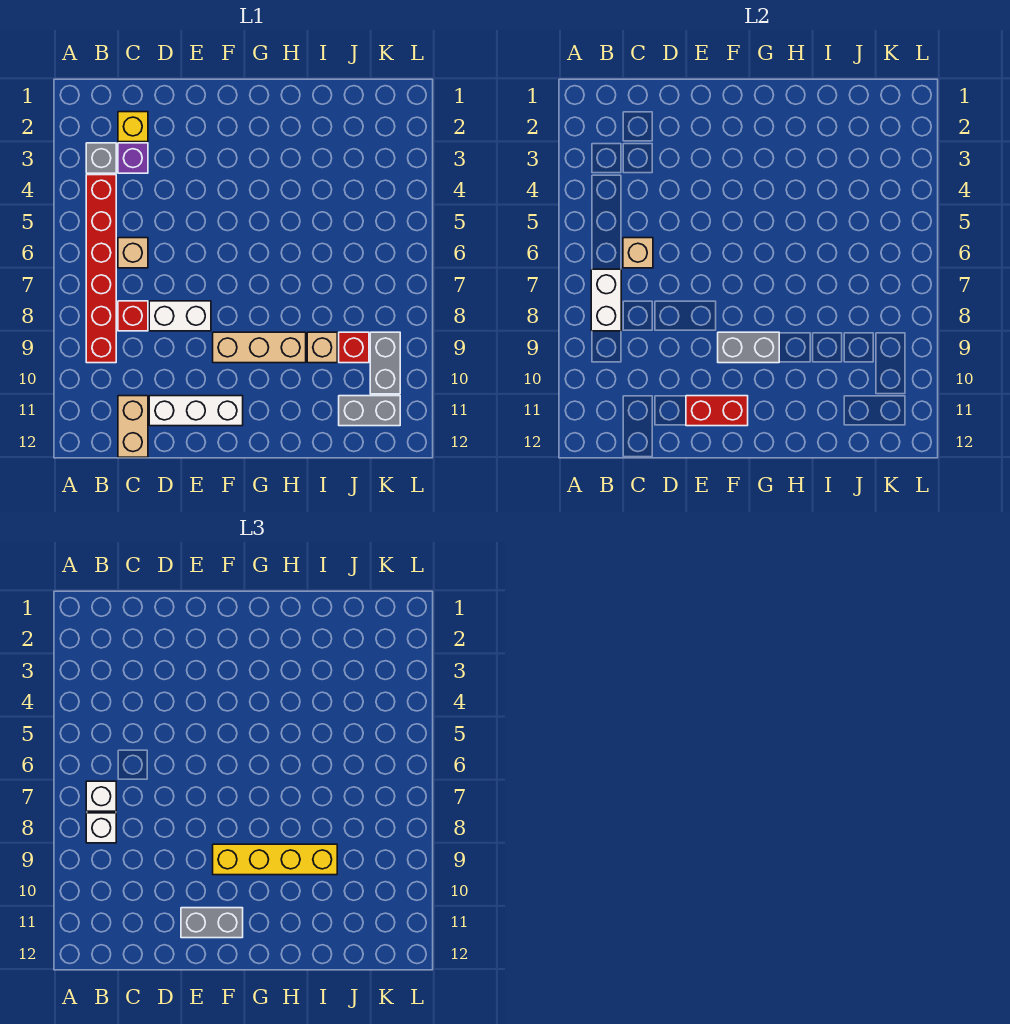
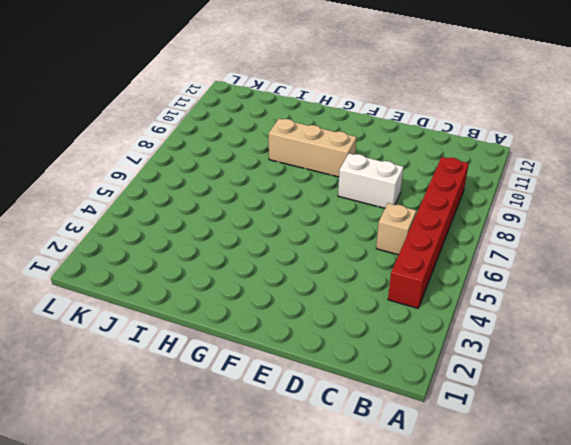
none -> grey 1x1 brick [86,143,116,173]
none -> yellow 1x1 brick [118,112,148,142]
none -> purple 1x1 brick [118,143,148,173]

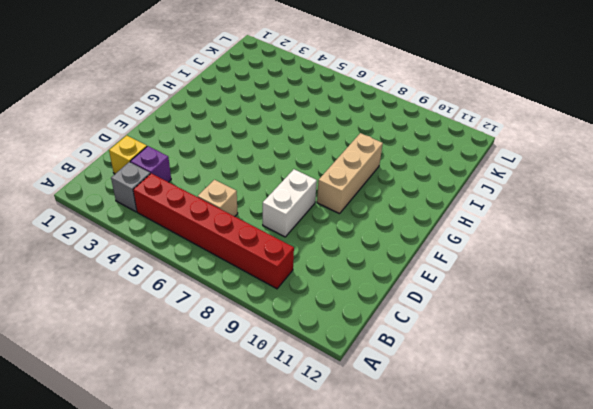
none -> red 1x1 brick [118,301,148,331]
none -> tan 1x2 brick [118,396,148,457]
none -> white 1x3 brick [149,396,243,426]

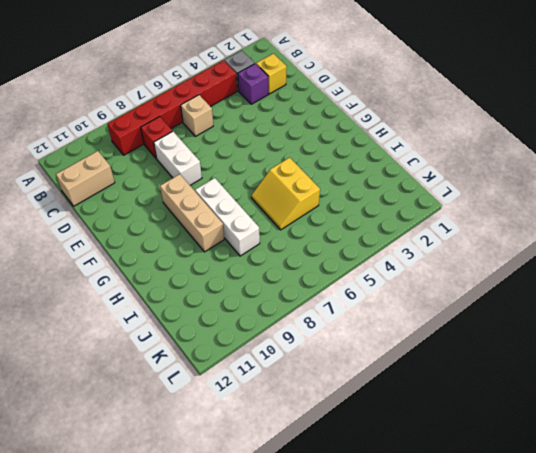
white 1x3 brick [195,178,260,256] -> white 1x3 brick moved to [149,396,243,426]
yellow 2x2 slope [251,158,320,230] -> none
none -> tan 1x1 brick [307,332,337,363]
none -> red 1x1 brick [339,332,369,363]
none -> grey 1x2 brick [339,396,400,426]

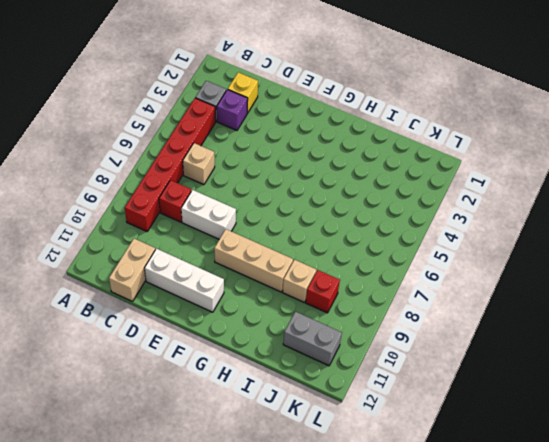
none -> grey 1x2 brick [370,332,400,394]
none -> white 1x2 brick [591,269,621,331]
none -> tan 1x1 brick [623,238,653,268]

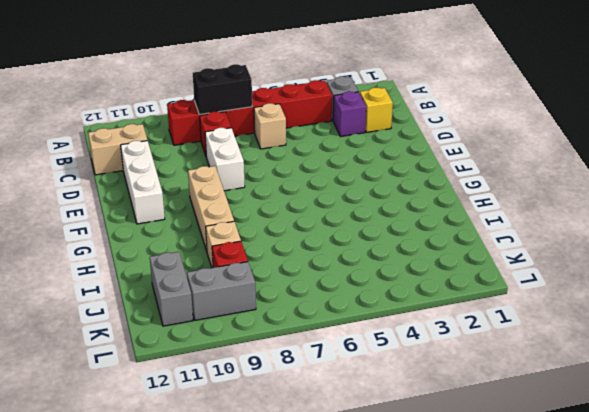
black 1x2 brick [193,64,252,115] -> white 1x2 brick [591,269,621,331]
none -> tan 1x1 brick [623,238,653,268]
none -> red 1x2 brick [686,396,748,426]
none -> grey 1x2 brick [718,332,779,363]

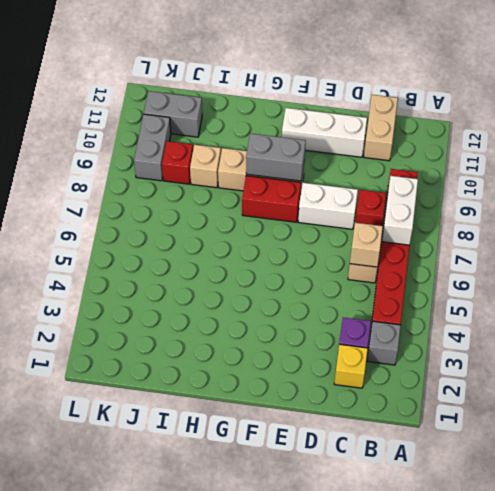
red 1x2 brick [242,176,301,222] -> red 1x2 brick moved to [686,396,748,426]
none -> white 1x1 brick [86,781,116,811]
none -> white 1x1 brick [86,813,116,843]
none -> grey 1x2 brick [181,908,243,938]

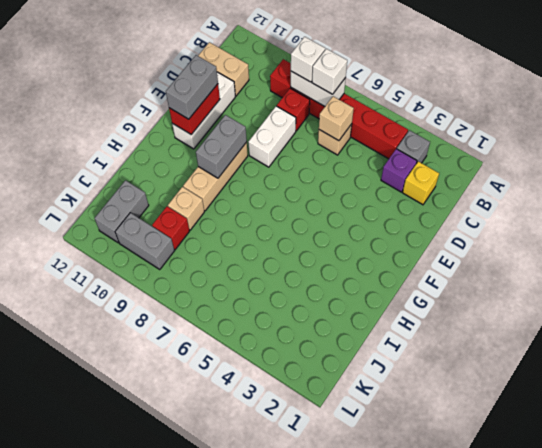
none -> yellow 1x4 brick [213,844,337,875]

